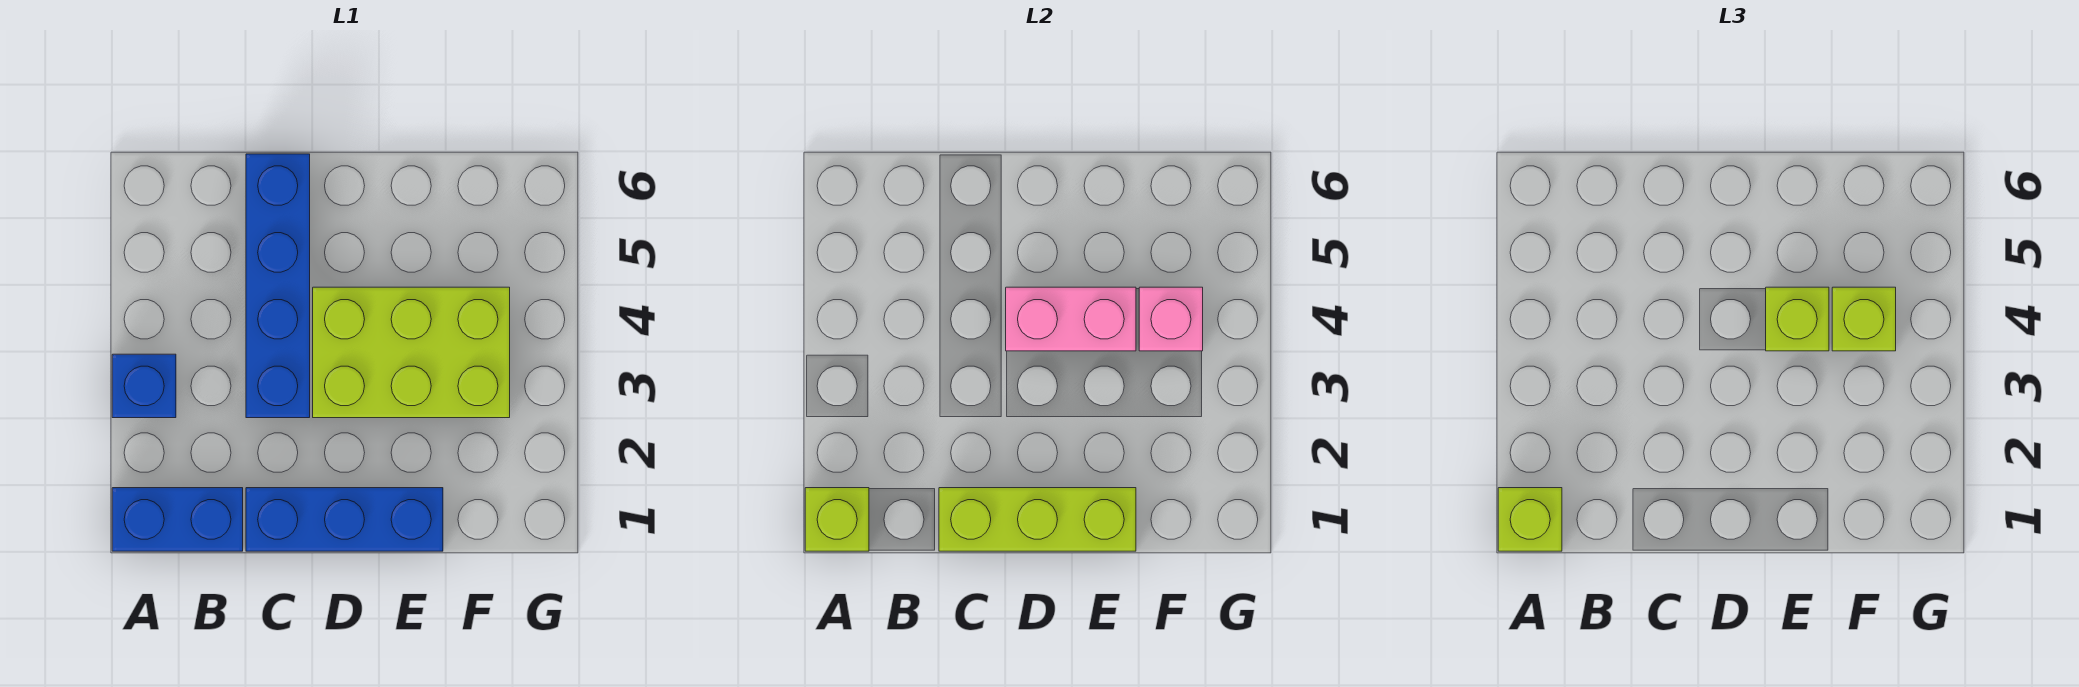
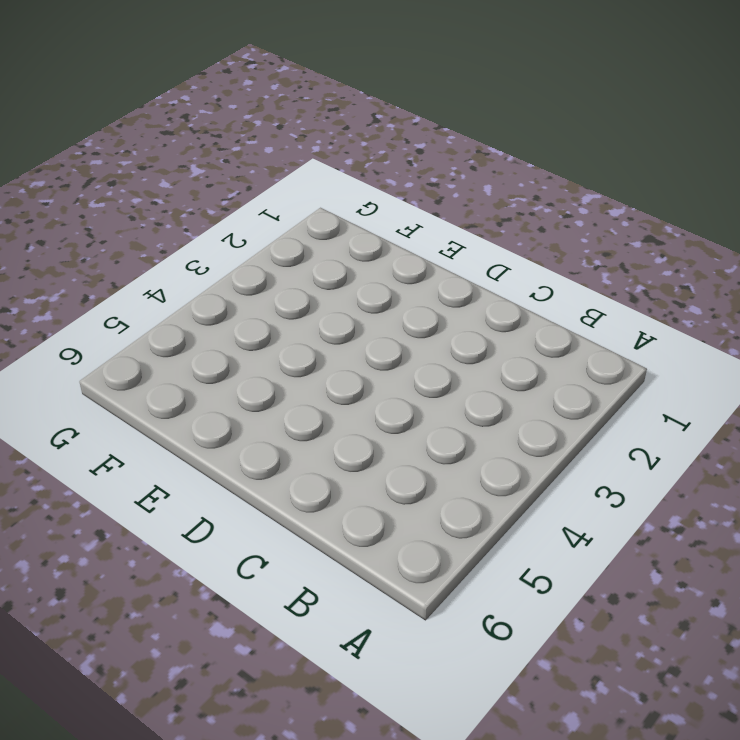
none -> blue 1x2 brick [112,488,243,551]
none -> blue 1x1 brick [112,354,176,418]
none -> blue 1x3 brick [246,488,443,551]

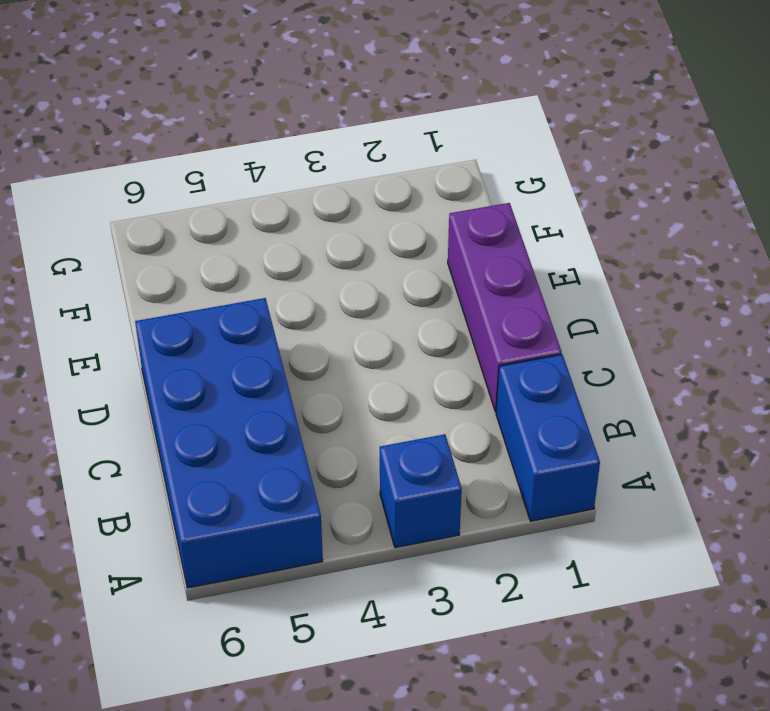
blue 2x4 brick [135,298,323,588] -> blue 1x4 brick [246,154,310,418]
purple 1x3 brick [448,203,562,412] -> blue 1x3 brick [246,488,443,551]
none -> lime 2x3 brick [313,287,510,418]
none -> lime 1x1 brick [805,488,869,551]
none -> lime 1x3 brick [939,488,1136,551]

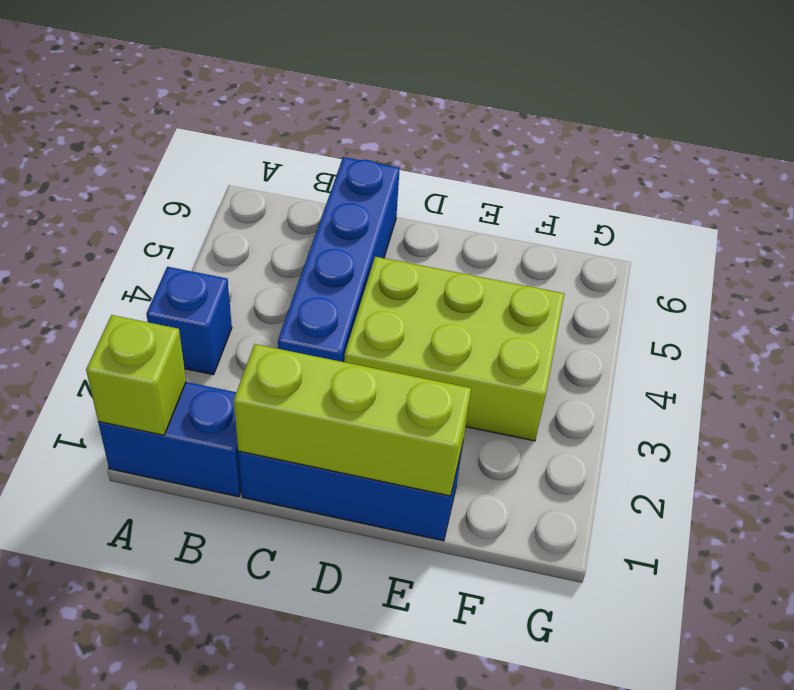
none -> pink 1x2 brick [1006,287,1136,351]
none -> pink 1x1 brick [1139,287,1203,351]
none -> lime 1x1 brick [1498,488,1562,551]

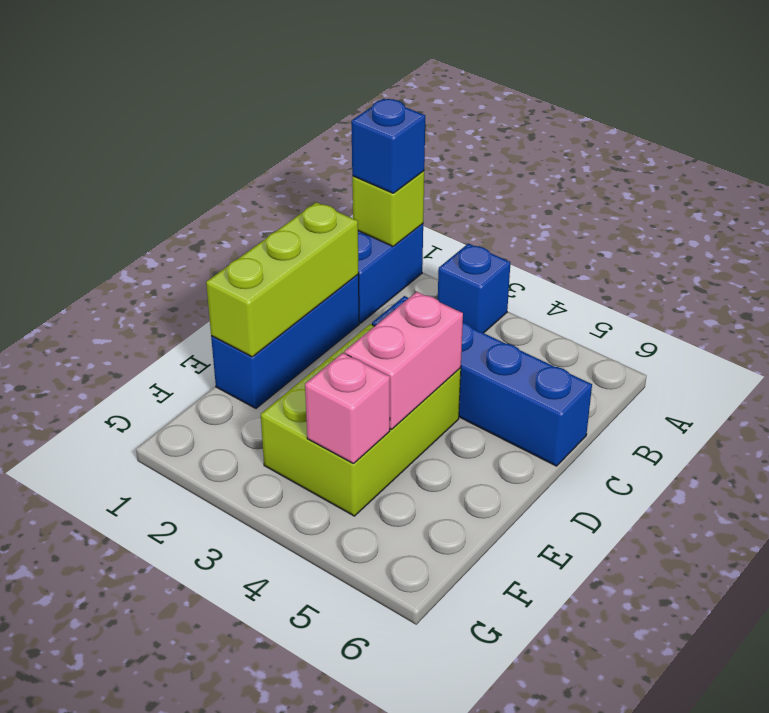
blue 1x1 brick [351,99,425,193] -> lime 1x1 brick [1498,488,1562,551]
none -> lime 1x1 brick [1766,287,1829,351]
none -> lime 1x1 brick [1832,287,1896,351]

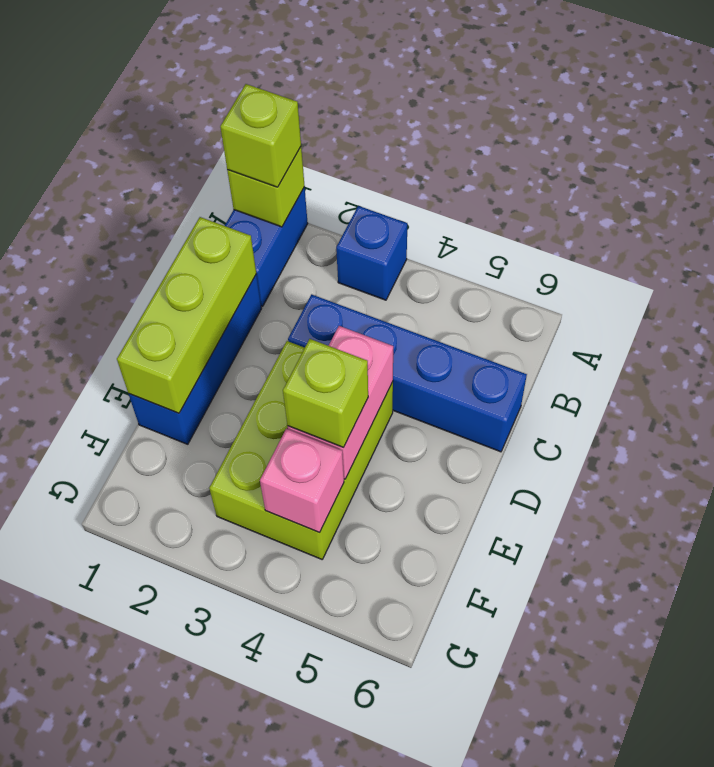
none -> lime 1x1 brick [1832,287,1896,351]

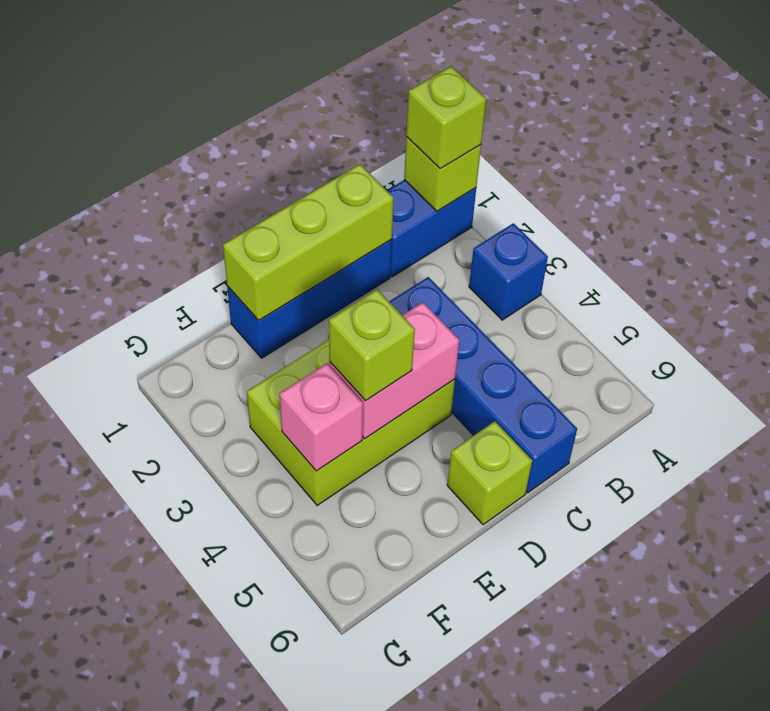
lime 1x1 brick [447,421,532,525] -> lime 1x1 brick moved to [1832,287,1896,351]

